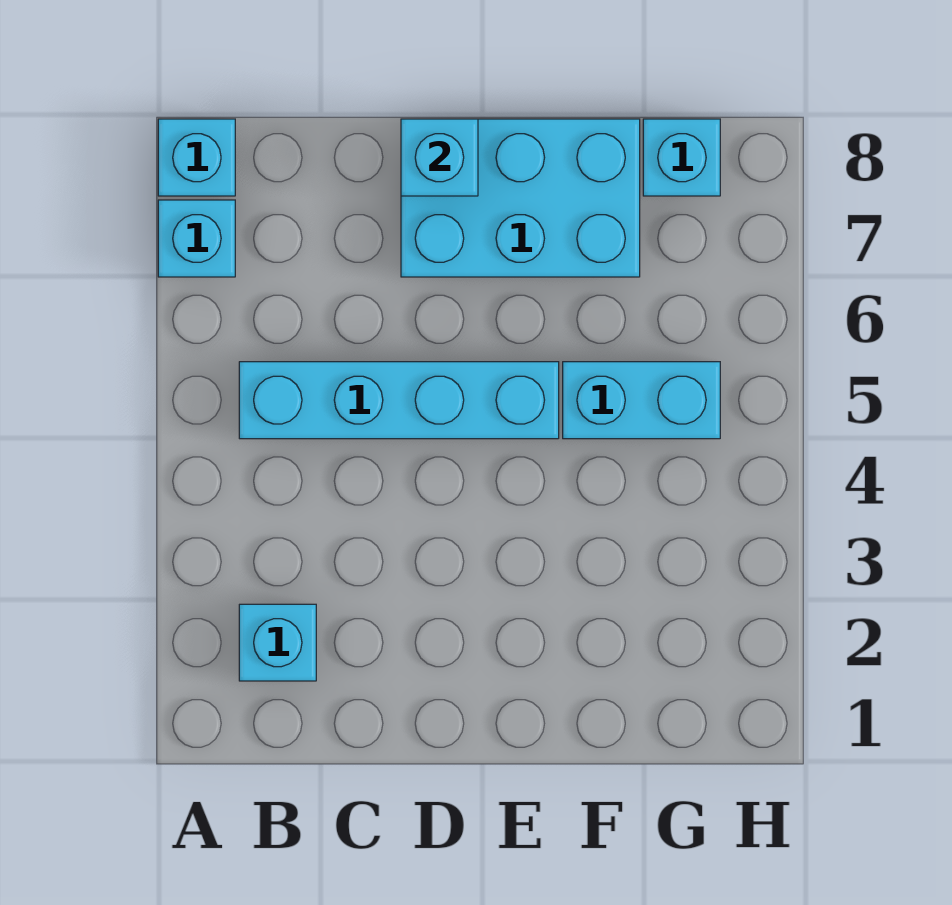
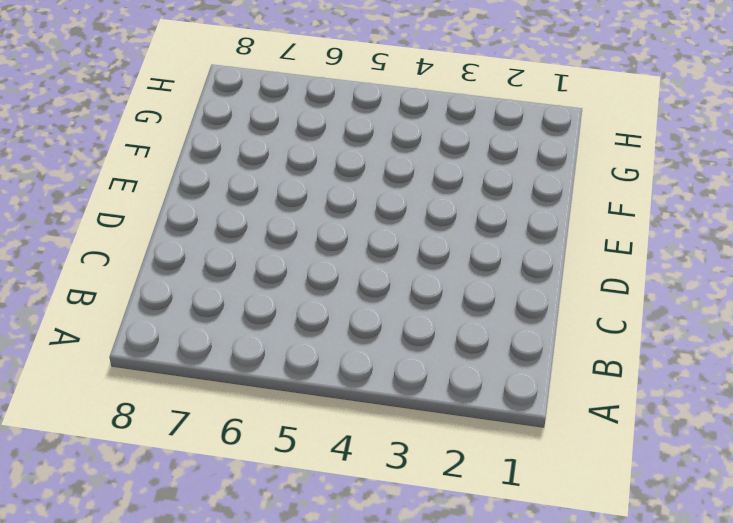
none -> cyan 1x1 brick [158,200,235,277]
none -> cyan 1x1 brick [158,119,235,196]

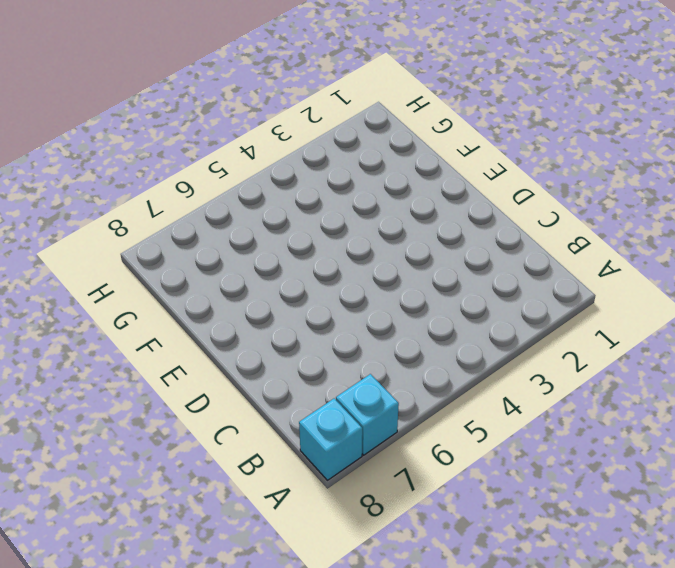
none -> cyan 1x1 brick [239,604,316,681]
none -> cyan 1x4 brick [239,362,559,439]

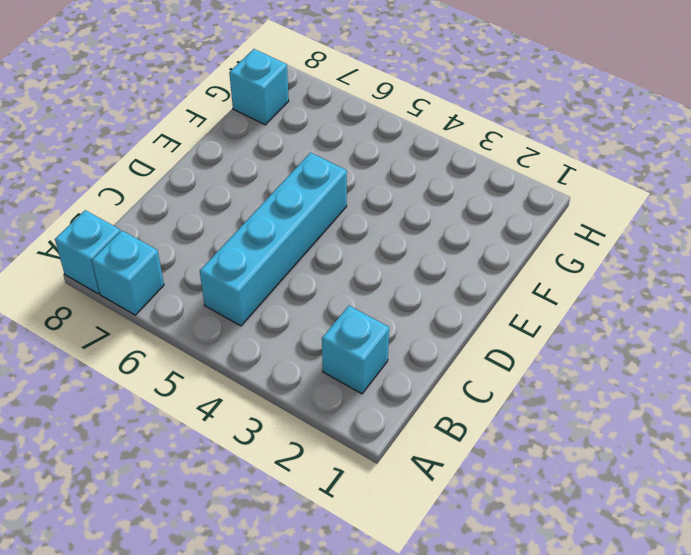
none -> cyan 2x3 brick [401,119,640,277]
none -> cyan 1x2 brick [563,362,720,439]

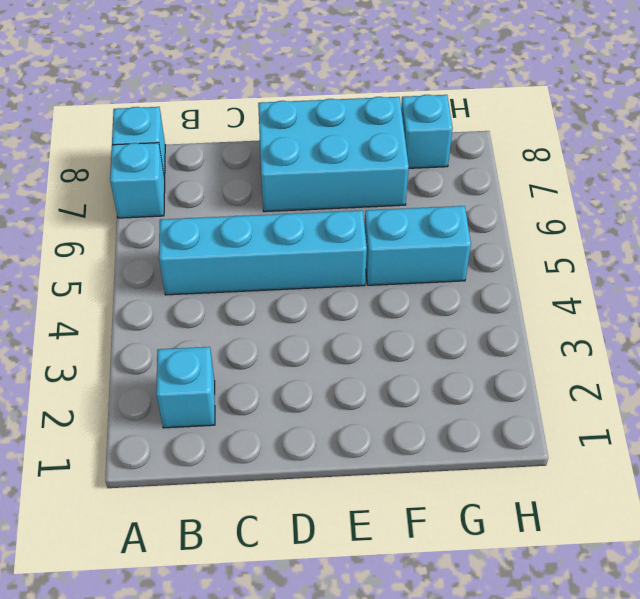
none -> cyan 1x1 brick [401,119,478,196]

